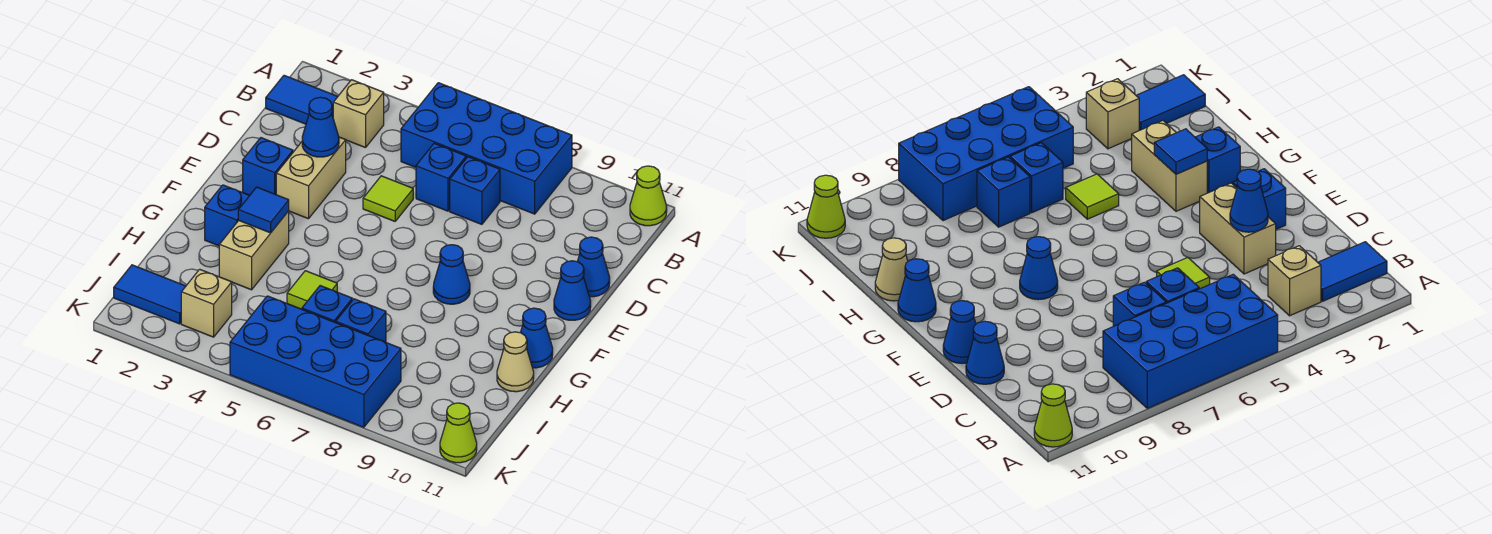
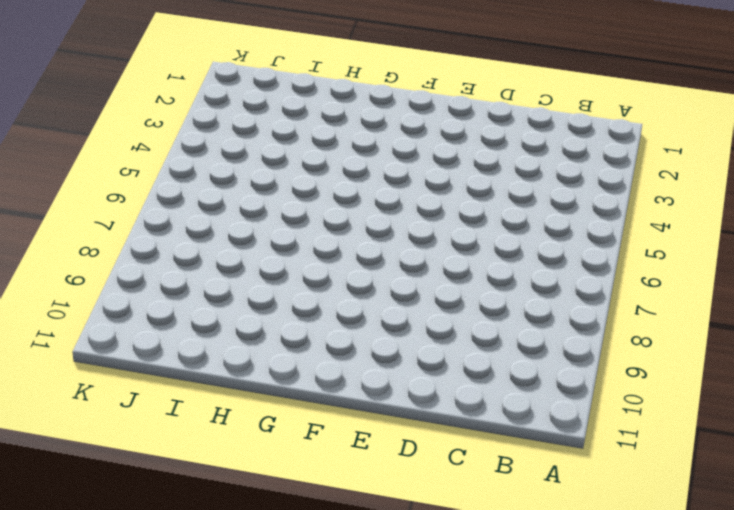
none -> blue 2x4 brick [401,83,572,214]
none -> lime 1x1 cone [630,166,667,226]
none -> blue 1x2 tile [266,75,338,124]

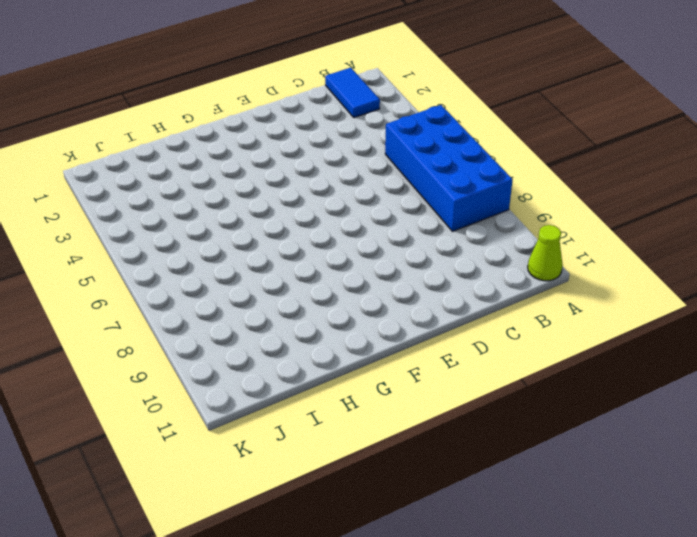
none -> tan 1x1 brick [333,80,384,148]
none -> blue 1x1 brick [416,143,466,211]
none -> blue 1x1 brick [450,157,500,224]

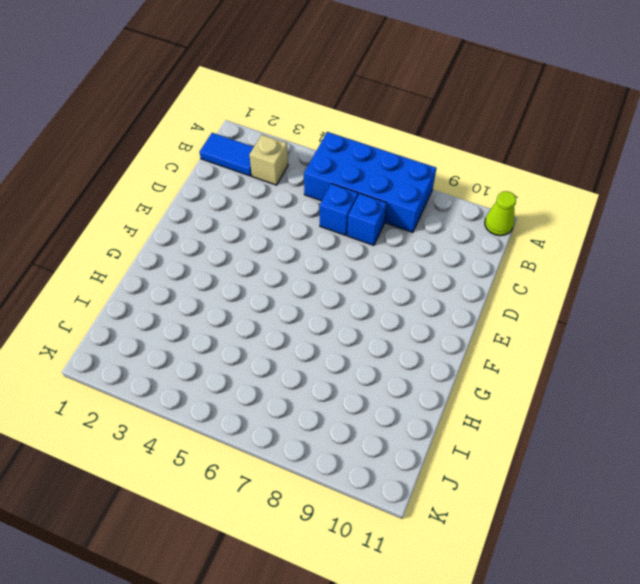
none -> tan 1x2 brick [276,137,346,219]
none -> lime 1x1 tile [363,176,413,221]
none -> blue 1x1 cone [577,237,610,297]

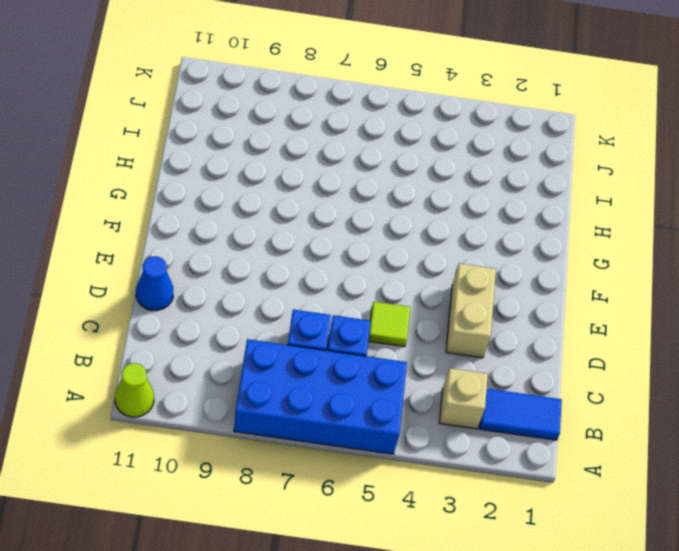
none -> blue 1x1 brick [243,138,293,195]
none -> blue 1x1 cone [554,261,591,320]
none -> blue 1x1 cone [433,245,470,304]

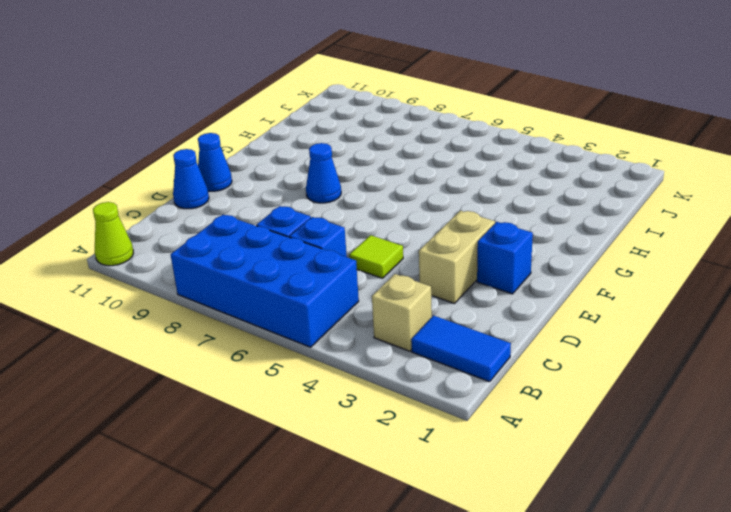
none -> blue 1x1 brick [205,185,250,246]
none -> tan 1x2 brick [219,211,289,290]
none -> blue 1x1 cone [520,308,553,368]

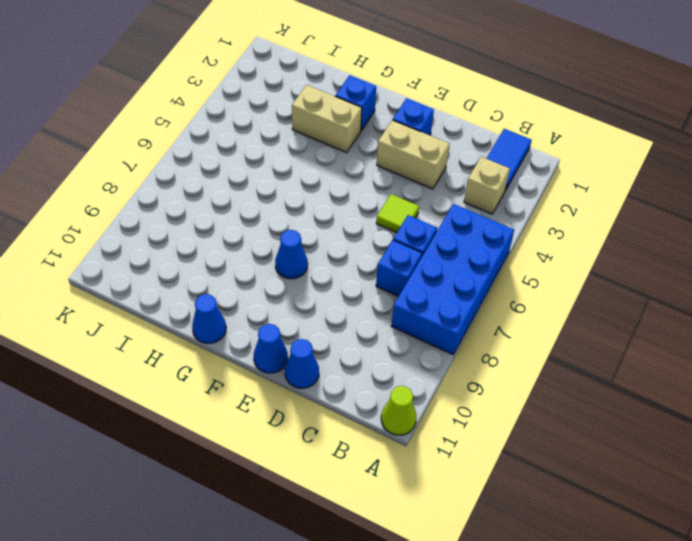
none -> lime 1x1 tile [287,271,337,309]
none -> tan 1x1 cone [497,332,534,392]
none -> blue 1x1 brick [302,286,352,323]

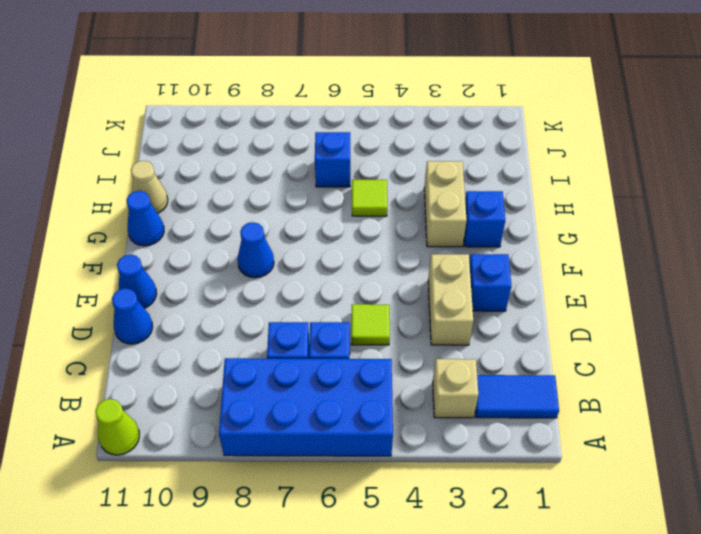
none -> blue 1x1 brick [336,299,386,342]
none -> blue 1x2 tile [114,265,186,324]
none -> tan 1x1 brick [181,269,232,337]

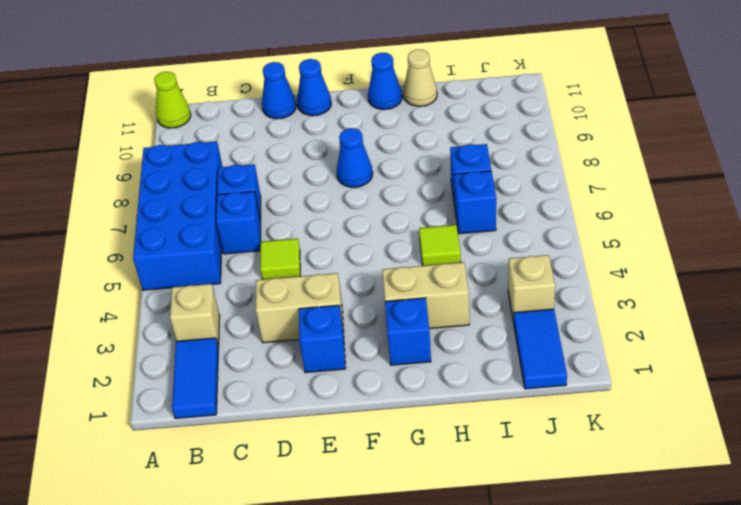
none -> blue 2x4 brick [230,296,401,427]
none -> lime 1x1 cone [440,403,477,463]
none -> blue 1x1 cone [302,97,339,157]

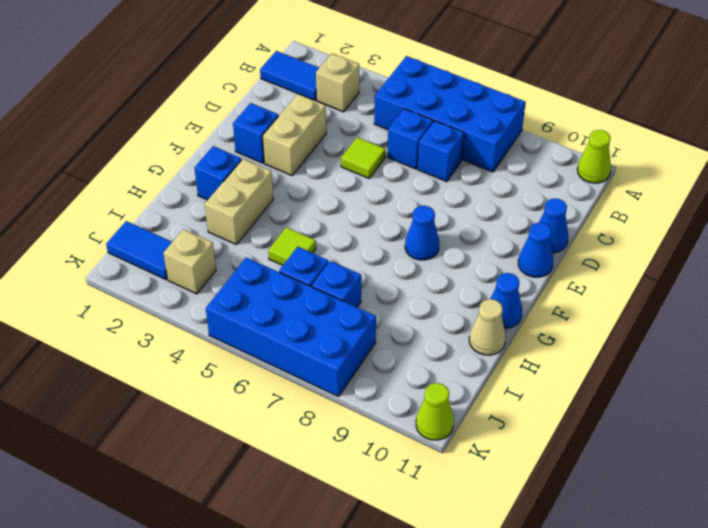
none -> blue 1x1 cone [302,97,339,157]
none -> blue 1x1 tile [238,187,289,233]

